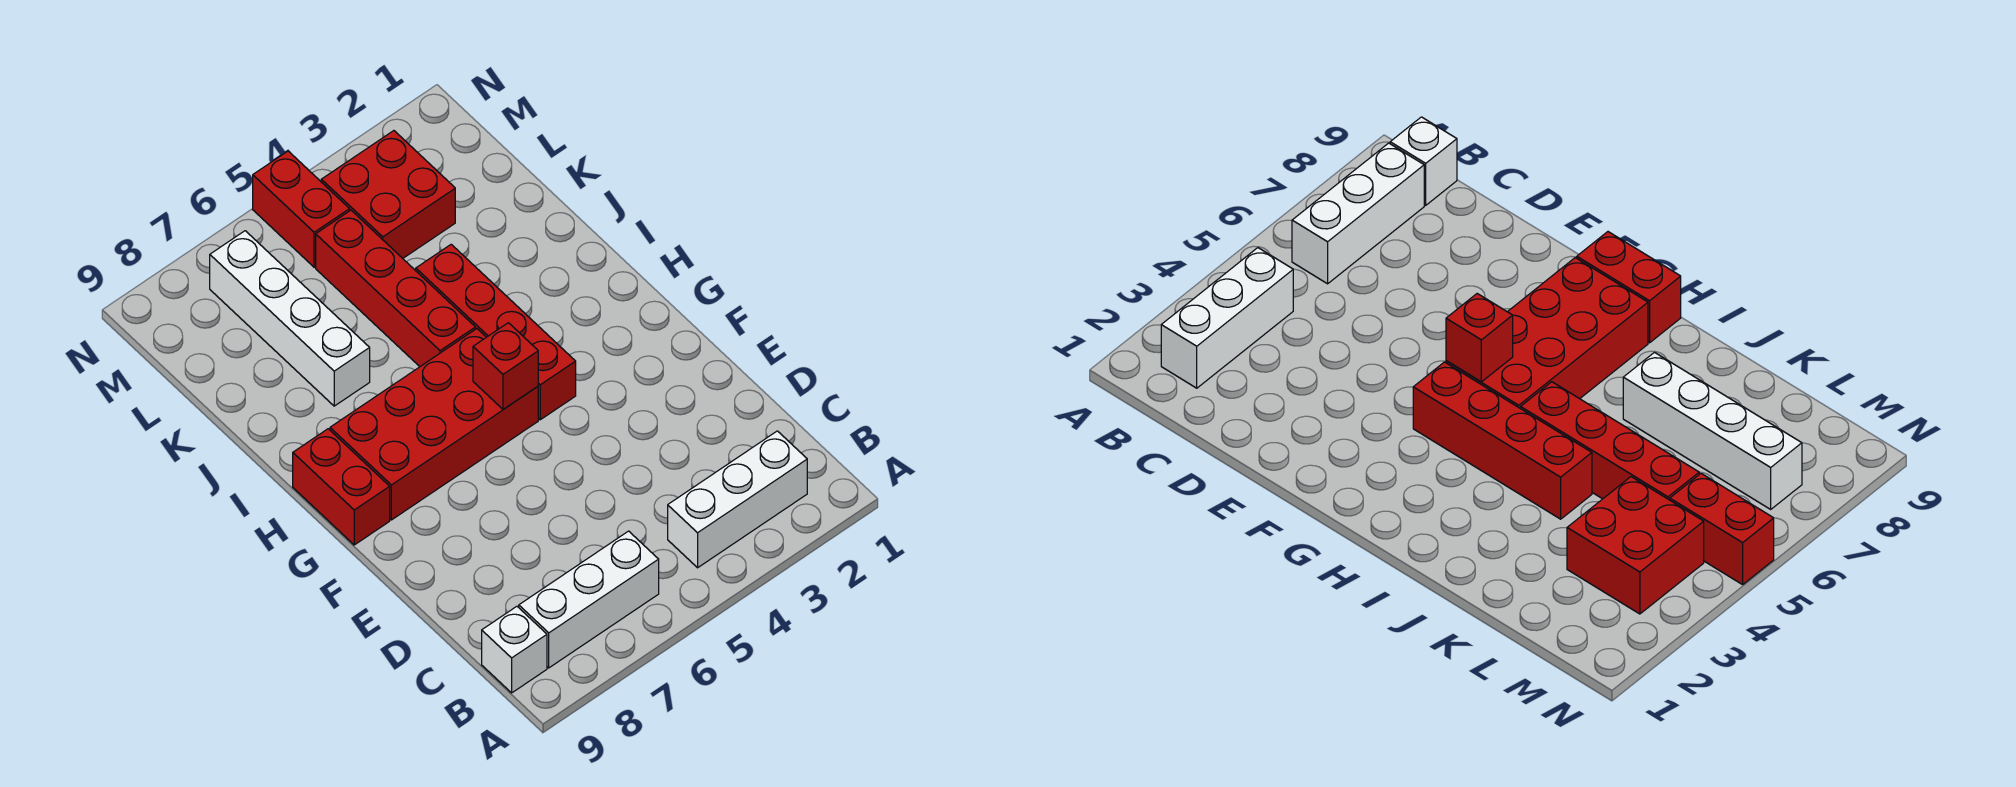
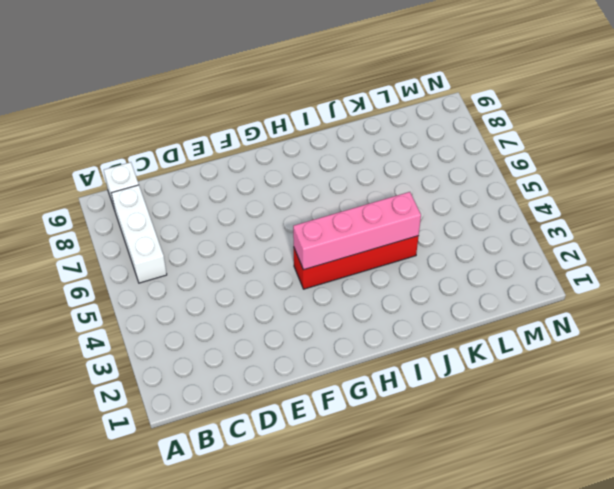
pink 1x4 brick [293,192,421,270] -> none
none -> white 1x3 brick [668,431,807,568]
none -> red 2x4 brick [330,329,538,520]

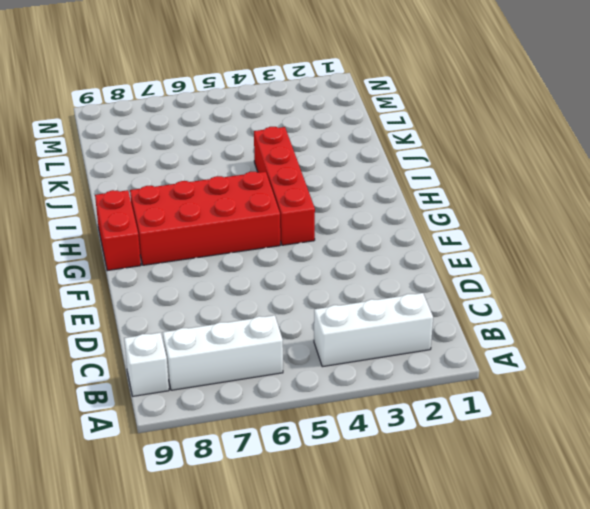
none -> red 1x4 brick [316,210,475,367]
none -> white 1x4 brick [210,231,370,406]

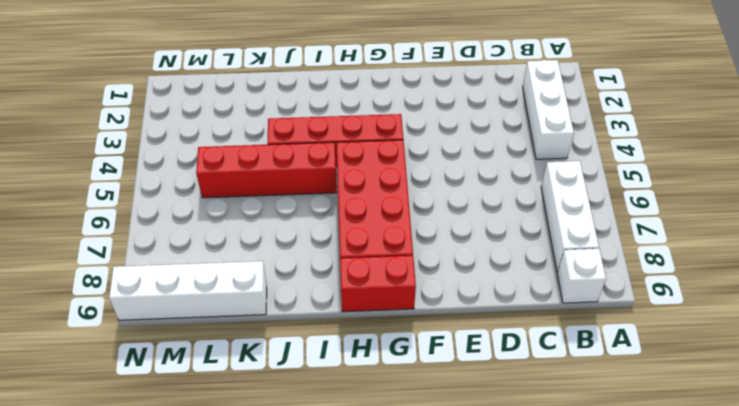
white 1x4 brick [109,261,267,320] -> white 1x4 brick moved to [210,231,370,406]
none -> red 2x2 brick [321,131,455,258]
none -> red 1x2 brick [253,151,350,267]

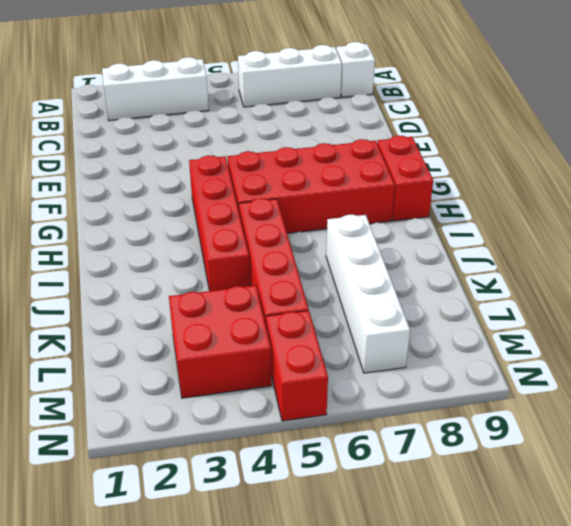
none -> red 1x1 brick [473,323,538,409]

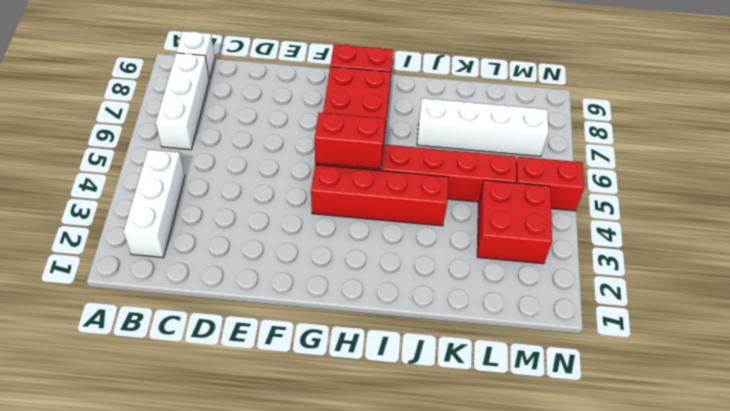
red 1x2 brick [315,112,385,169] -> red 1x1 brick [473,323,538,409]

